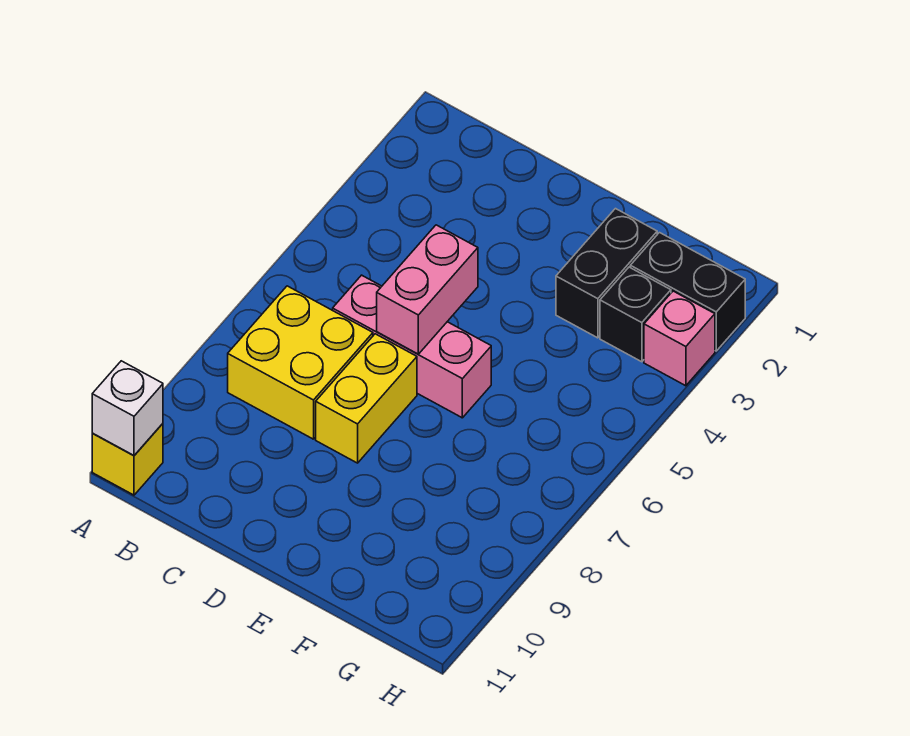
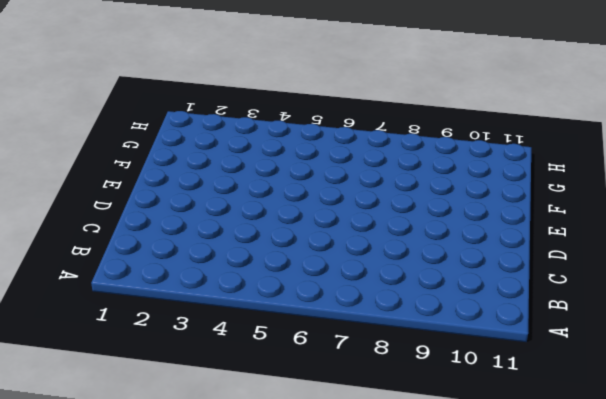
none -> yellow 1x1 brick [92,424,163,495]
none -> yellow 2x2 brick [228,286,373,439]

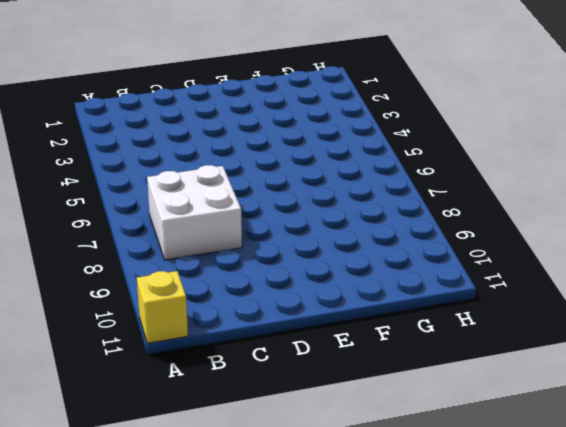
white 2x2 brick [147,165,242,260] -> yellow 2x2 brick [228,286,373,439]
none -> pink 1x3 brick [333,275,491,418]
none -> yellow 1x2 brick [316,334,417,463]

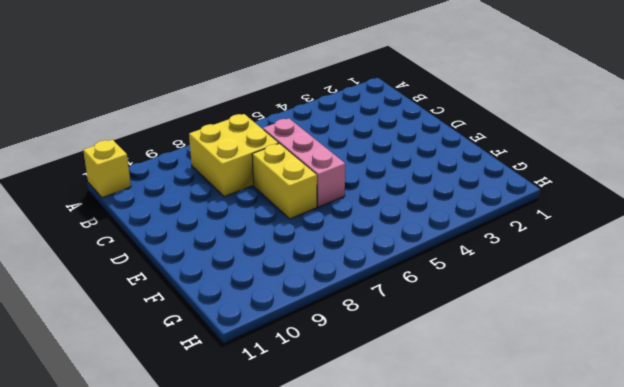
yellow 1x2 brick [252,144,317,219] -> yellow 1x2 brick turned to [316,334,417,463]
none -> black 1x2 brick [556,209,657,338]
none -> black 1x2 brick [630,233,745,351]

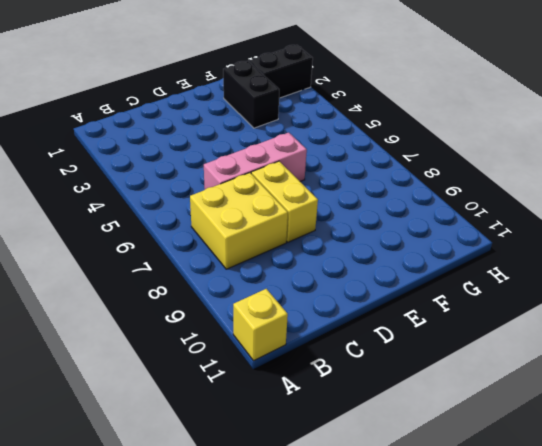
none -> black 1x1 brick [600,267,671,362]
none -> pink 1x1 brick [644,291,715,386]

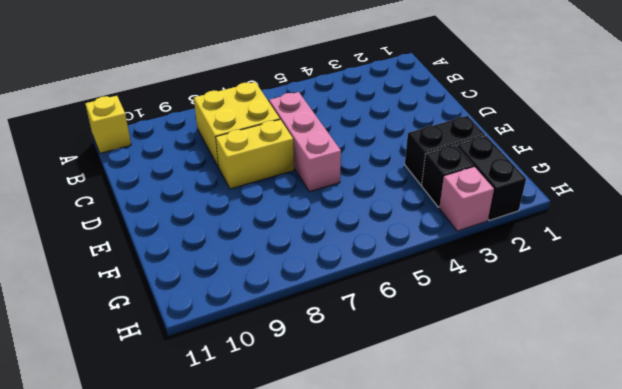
none -> white 1x1 brick [92,361,163,456]
none -> pink 1x2 brick [377,225,478,354]

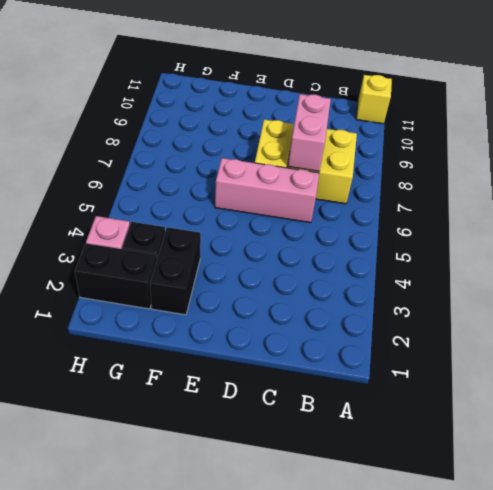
pink 1x2 brick [288,94,331,171] -> pink 1x2 brick moved to [377,225,478,354]
none -> white 1x1 brick [92,361,163,456]

